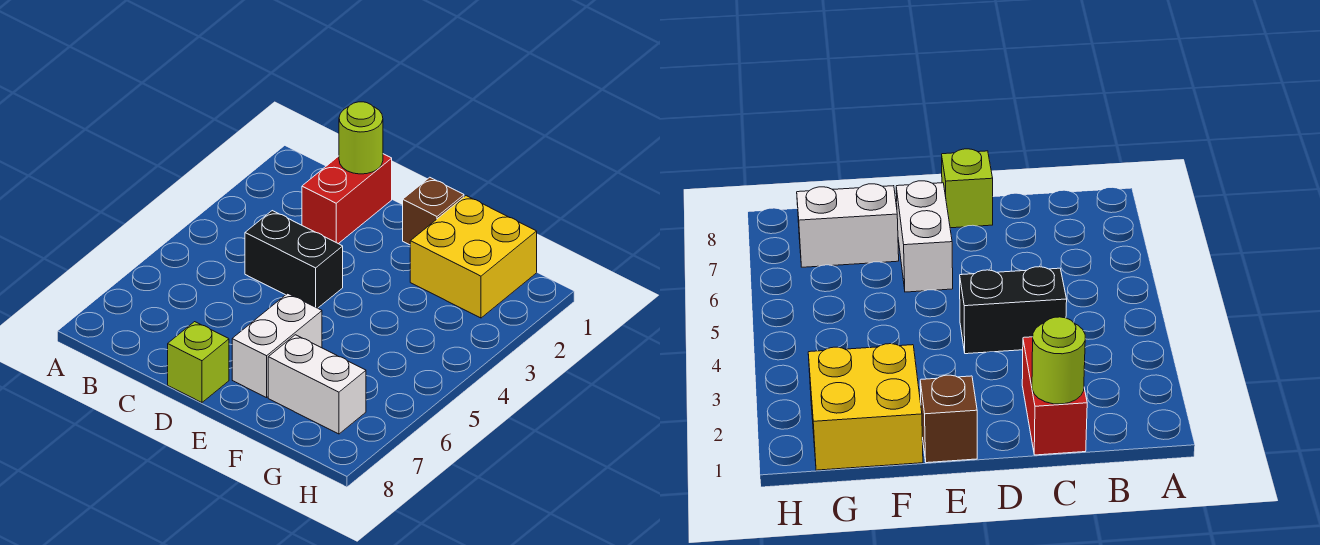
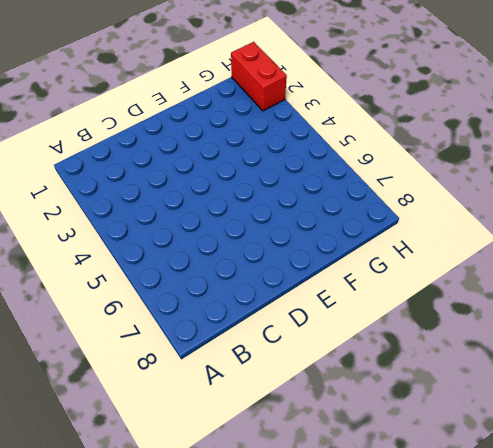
red 1x2 brick [231,42,287,111] -> red 1x2 brick moved to [302,154,392,244]
none -> black 1x2 brick [245,211,343,308]
none -> lime 1x1 brick [168,322,229,403]

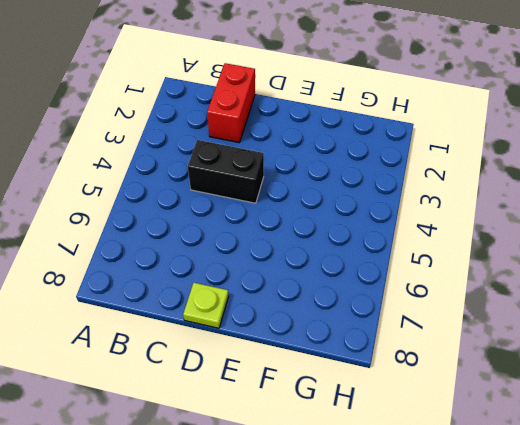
lime 1x1 plate [183,283,229,328] -> lime 1x1 brick [168,322,229,403]
none -> brown 1x1 brick [403,177,464,245]
none -> white 1x2 brick [232,293,322,398]

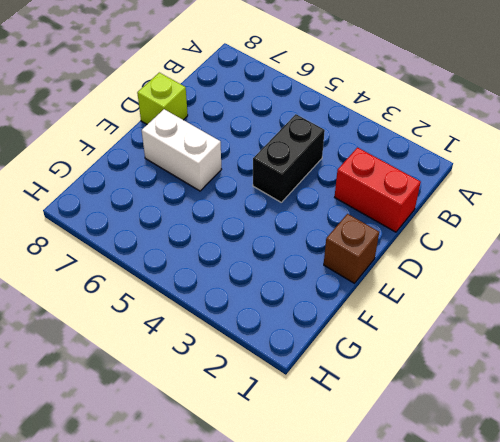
none -> yellow 2x2 brick [410,196,537,318]
none -> white 1x2 brick [268,335,366,434]

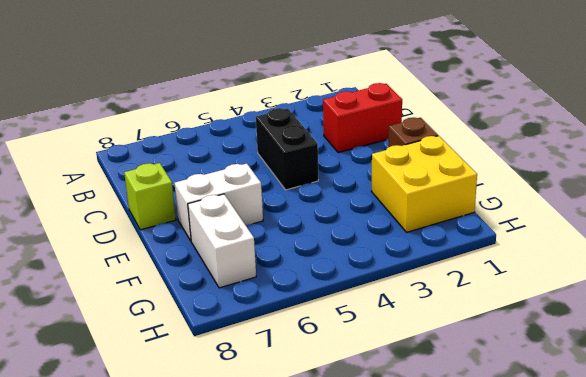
none -> lime 1x1 round brick [339,102,383,174]

